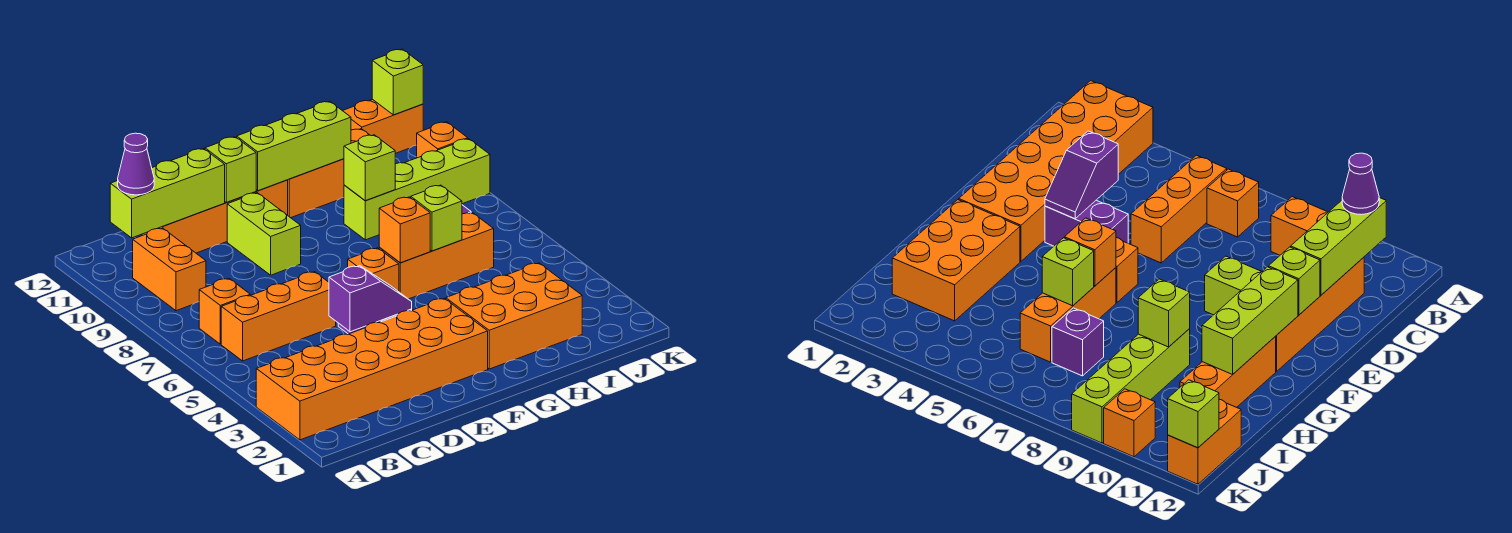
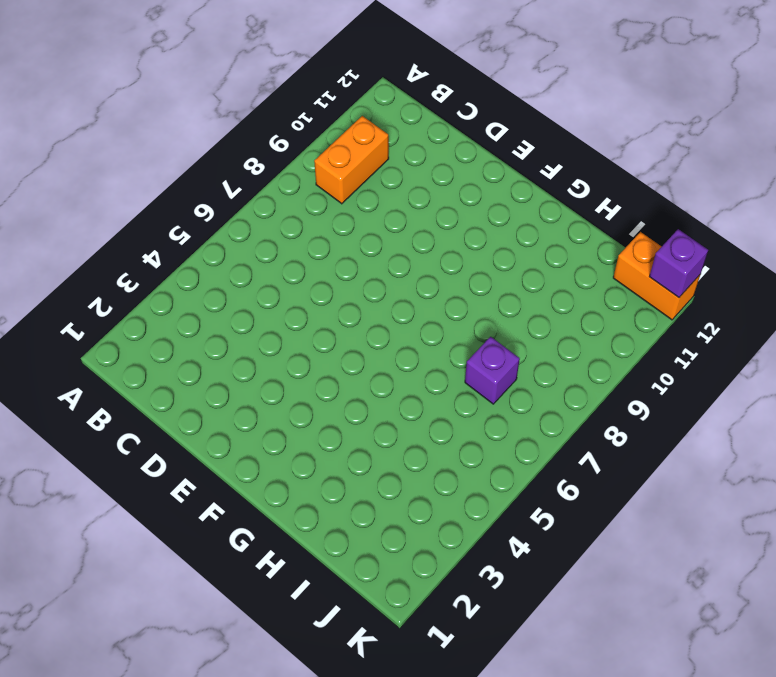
purple 1x1 brick [649,229,708,297] -> lime 1x1 brick [372,49,423,115]
none -> orange 2x6 brick [256,298,488,440]
none -> orange 1x3 brick [221,272,336,361]
none -> orange 1x1 brick [199,279,250,344]

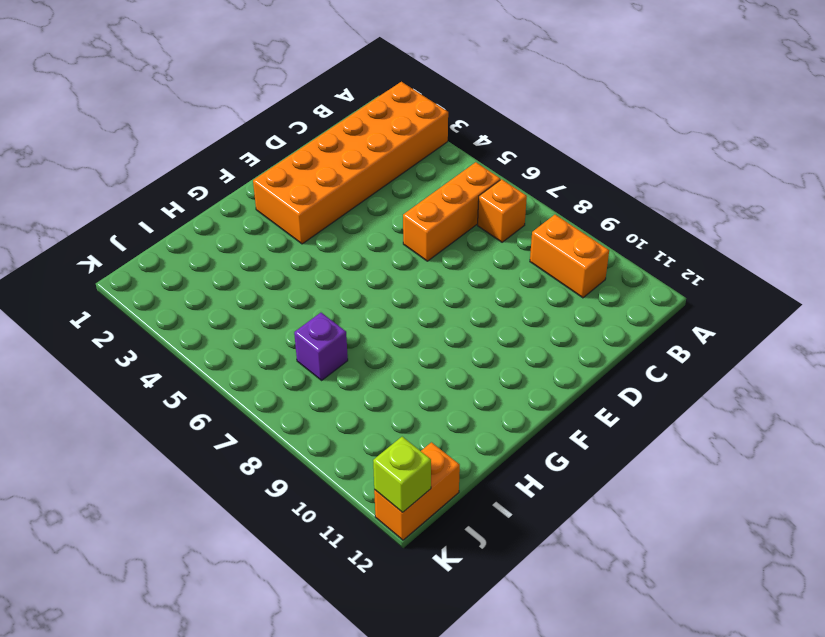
none -> orange 1x4 brick [142,180,288,253]
none -> purple 1x2 brick [1045,200,1128,246]
none -> lime 1x2 brick [227,193,301,275]

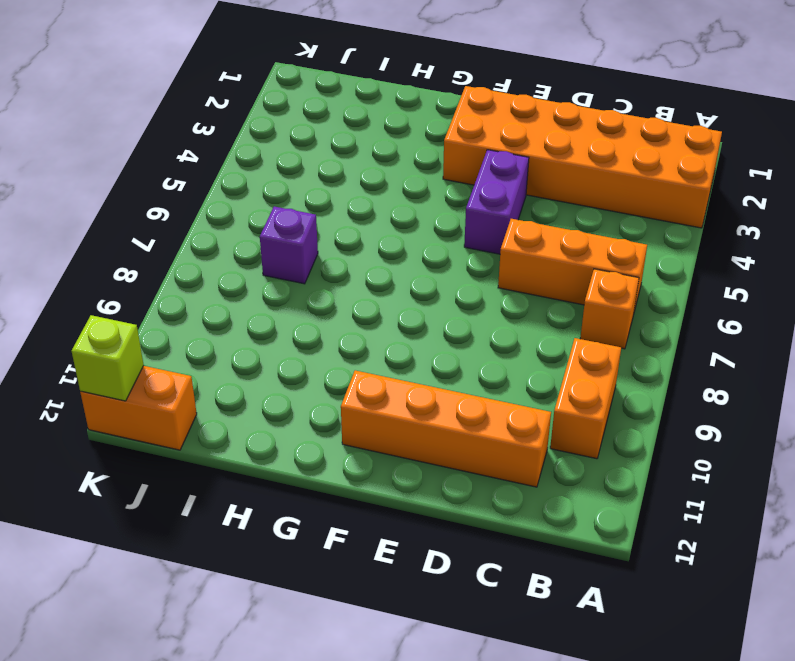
none -> lime 1x2 brick [227,193,301,275]
none -> orange 1x1 brick [348,248,399,292]
none -> orange 2x3 brick [446,263,582,369]

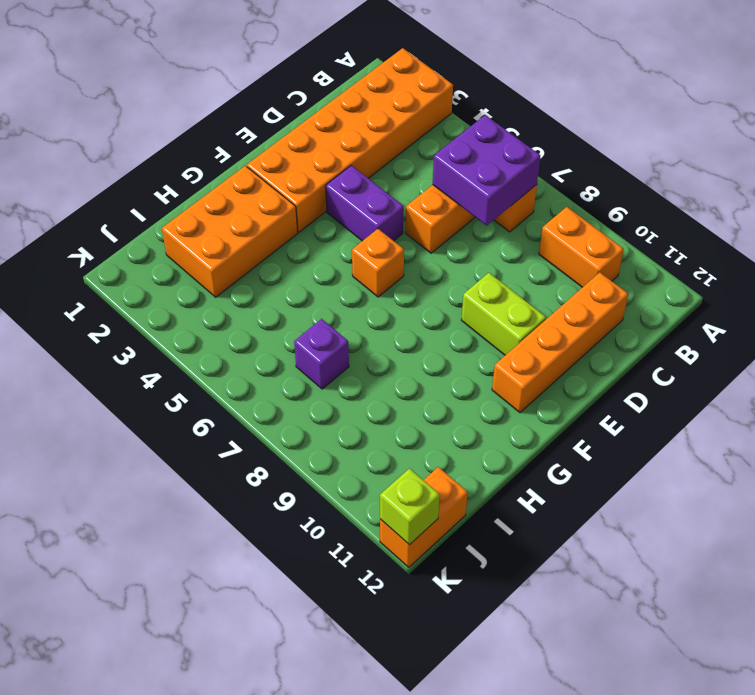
purple 2x2 brick [433,115,540,226] -> none
none -> orange 1x3 brick [379,213,494,299]
none -> orange 1x3 brick [288,129,369,218]
none -> lime 1x4 brick [344,139,490,240]

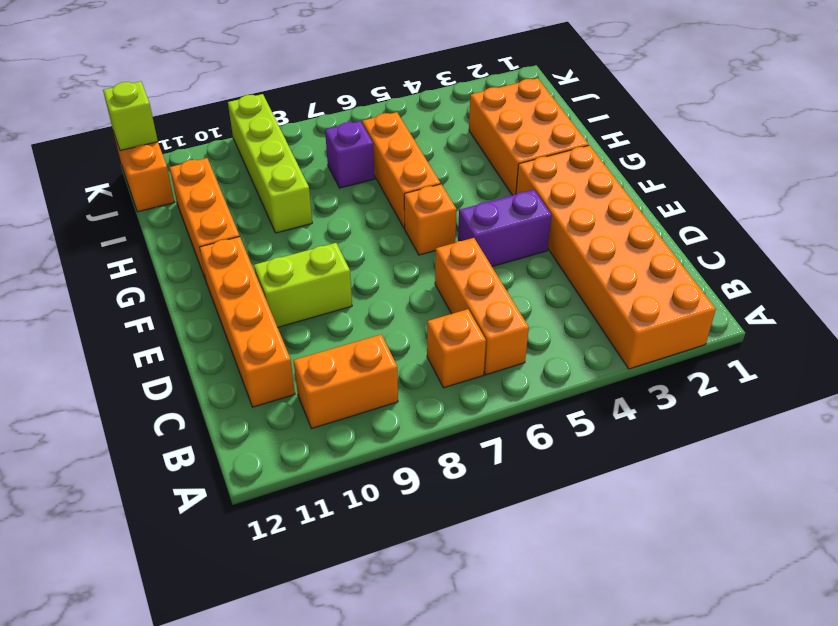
none -> orange 1x1 brick [417,122,468,158]
none -> lime 1x3 brick [110,149,225,238]
none -> purple 1x2 slope [329,266,412,332]

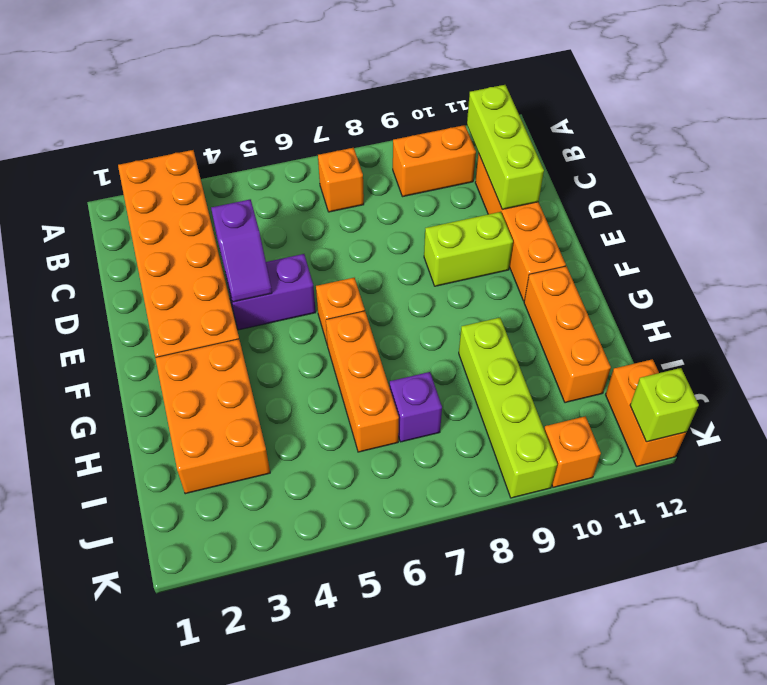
none -> orange 1x3 brick [221,272,336,361]
none -> lime 1x1 brick [205,137,256,203]
none -> lime 1x3 brick [237,101,351,191]

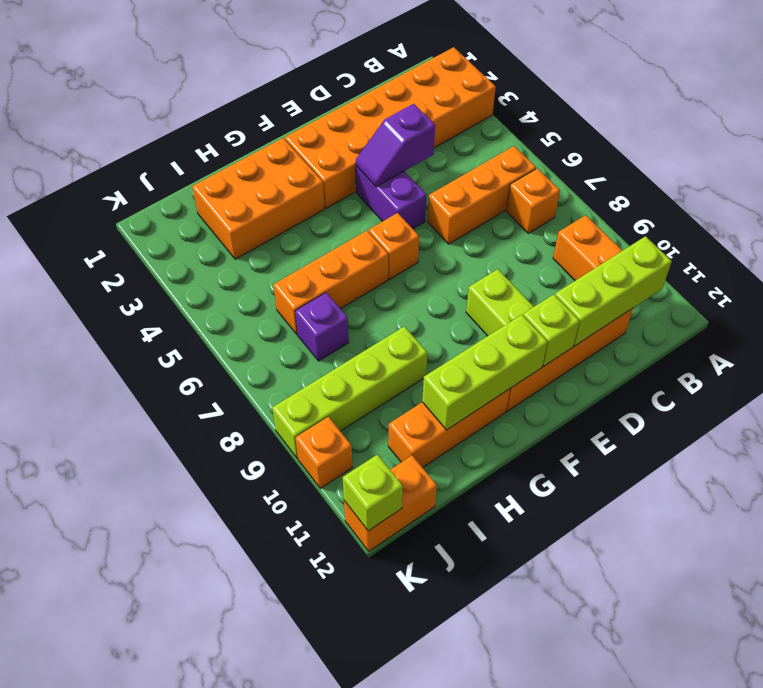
none -> orange 1x1 brick [379,197,430,263]
none -> lime 1x1 brick [411,185,462,251]
none -> lime 1x1 brick [344,135,395,201]

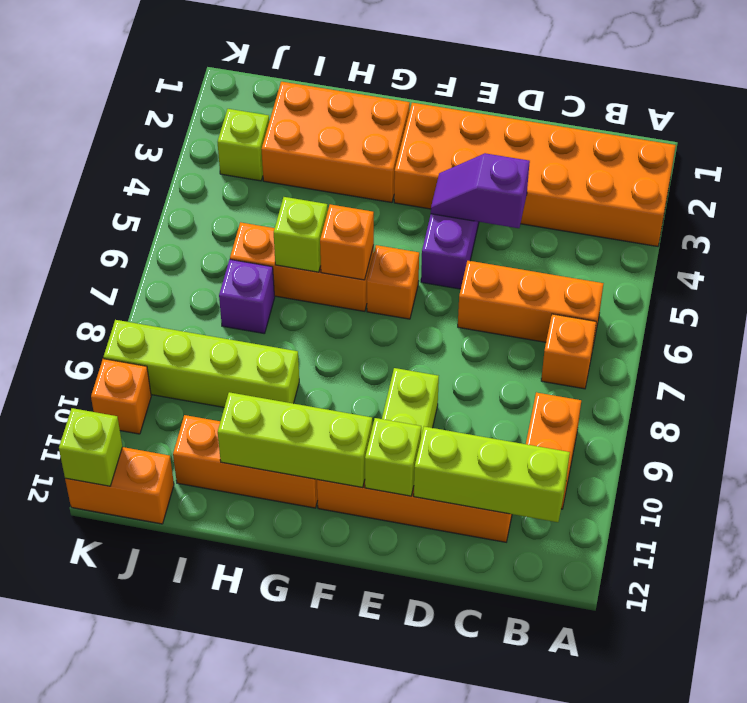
lime 1x1 brick [218,109,269,181] -> lime 1x1 brick moved to [344,135,395,201]
none -> purple 1x1 cone [118,133,154,195]

